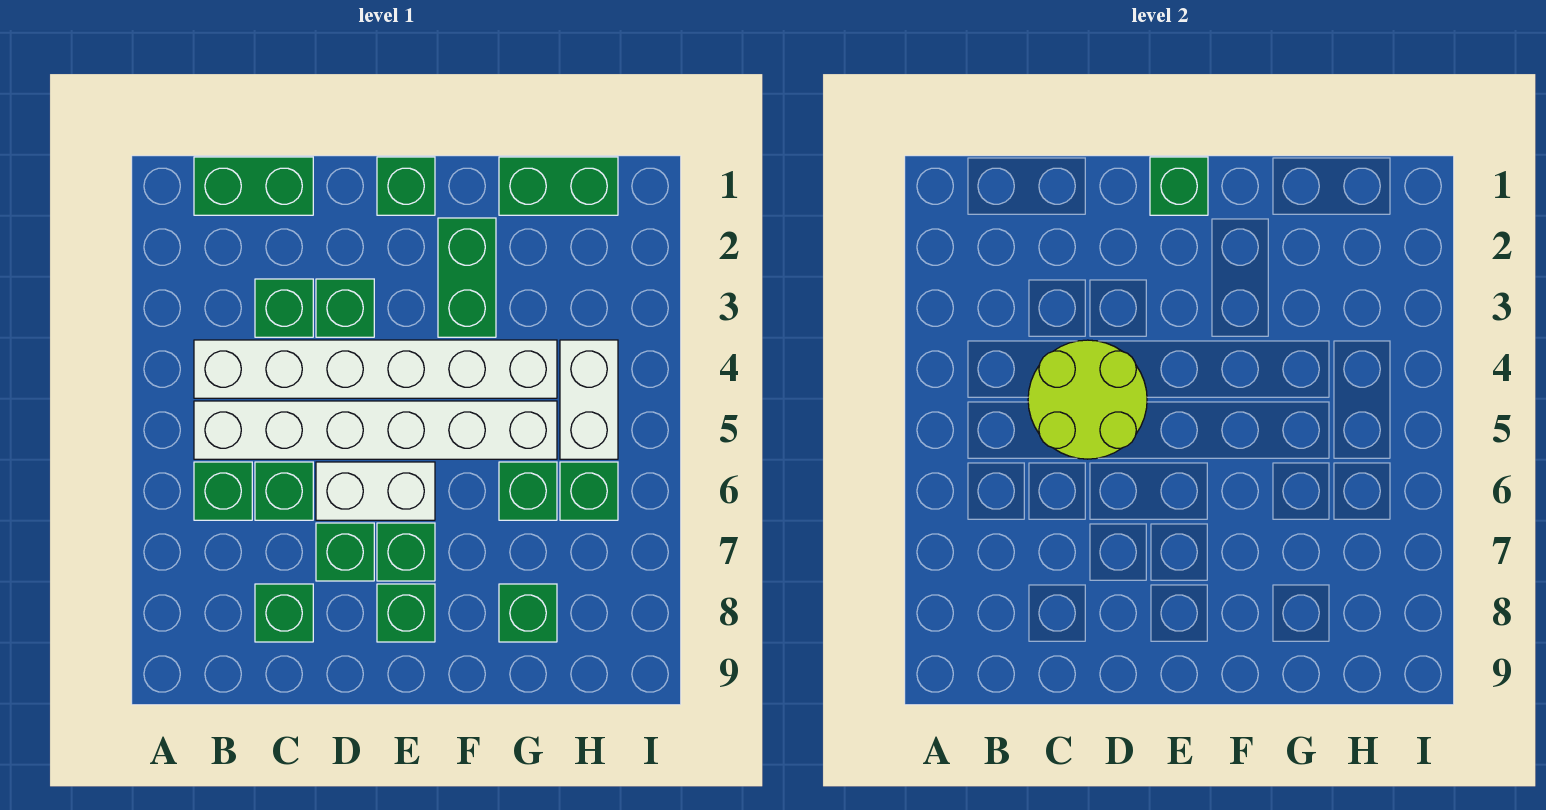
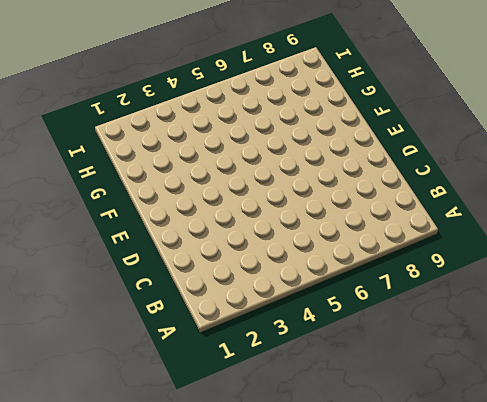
none -> green 1x2 brick [194,157,313,215]
none -> white 1x6 brick [194,340,557,398]
none -> white 1x6 brick [194,401,557,459]

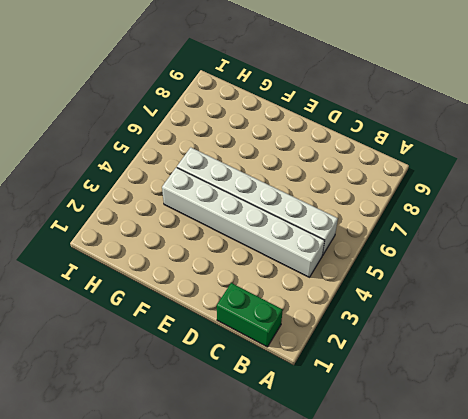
none -> green 1x1 brick [194,462,252,520]
none -> green 1x1 brick [255,279,313,337]
none -> green 1x1 brick [255,462,313,520]

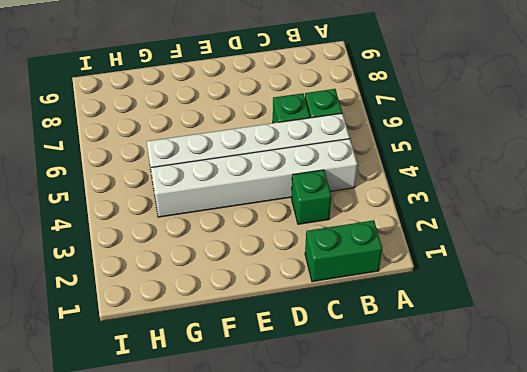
none -> green 1x1 brick [255,584,313,642]
none -> green 1x1 brick [316,279,374,337]
none -> white 1x2 brick [316,462,435,520]

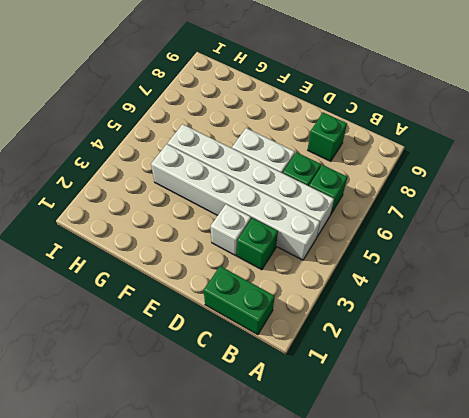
white 1x1 brick [211,204,251,256] -> green 1x1 brick [316,279,374,337]
none -> green 1x1 brick [316,523,374,581]
none -> green 1x1 brick [377,157,435,215]
none -> green 1x1 brick [377,523,435,581]

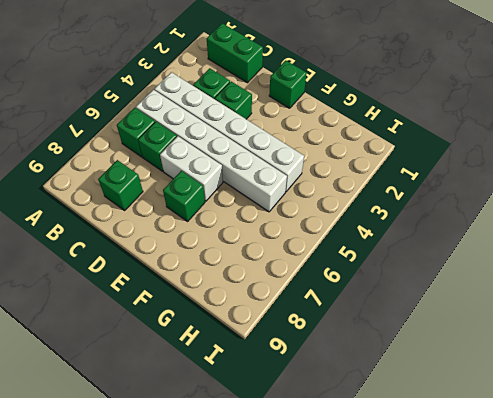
none -> green 1x1 brick [316,523,374,581]
none -> green 1x1 brick [377,584,435,642]
none -> green 1x2 brick [438,218,496,337]

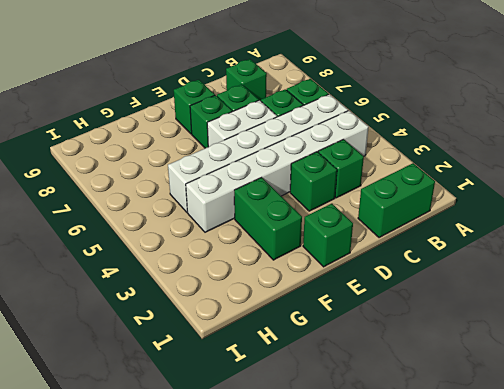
none -> green 1x2 brick [499,157,618,215]
none -> green 1x1 brick [499,462,557,520]
none -> green 1x1 brick [499,584,557,642]

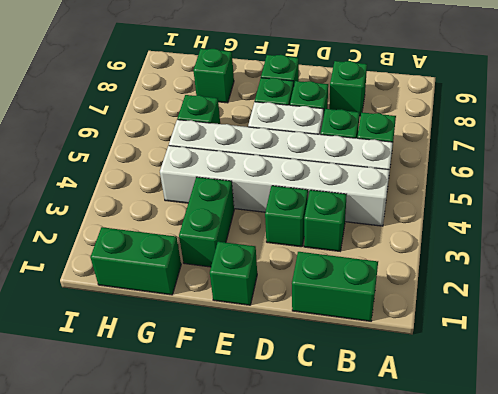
none -> white 1x2 brick [560,340,618,459]
none -> green 1x1 brick [560,462,618,520]
none -> lime 2x2 round brick [1028,340,1147,459]

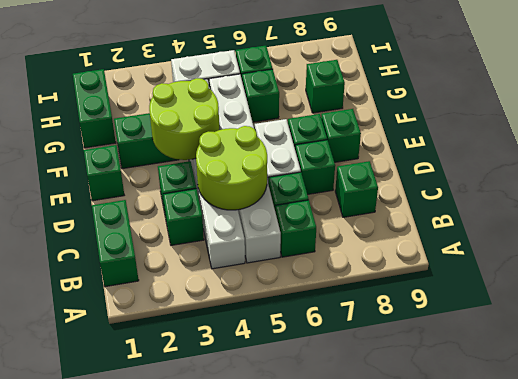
lime 2x2 round brick [149,78,219,160] -> none
none -> green 1x1 brick [1150,157,1208,215]

